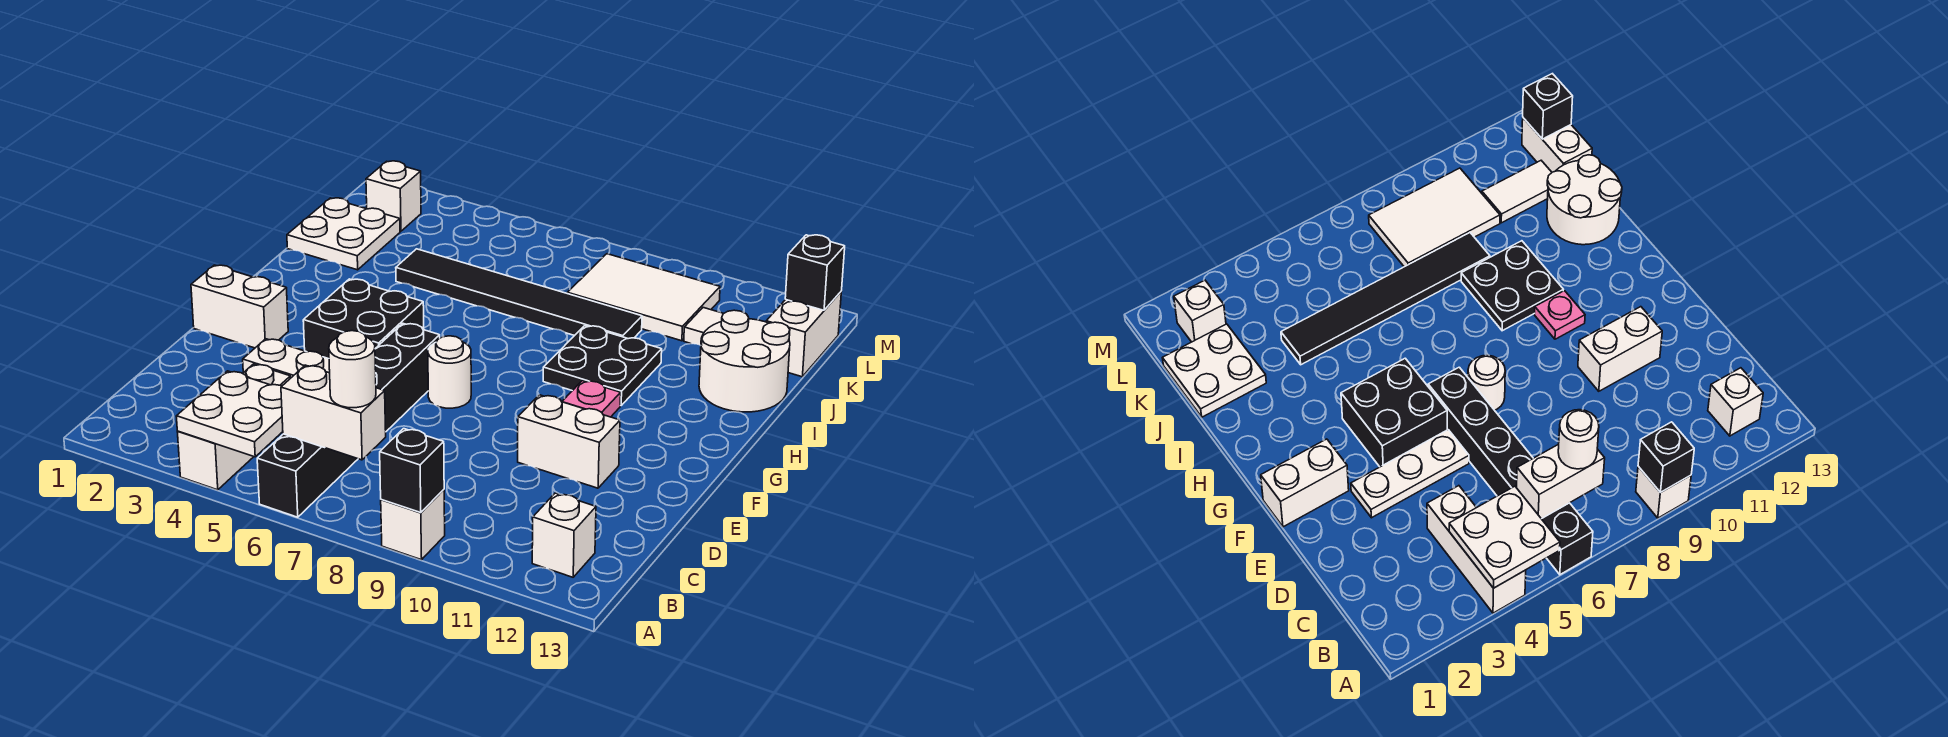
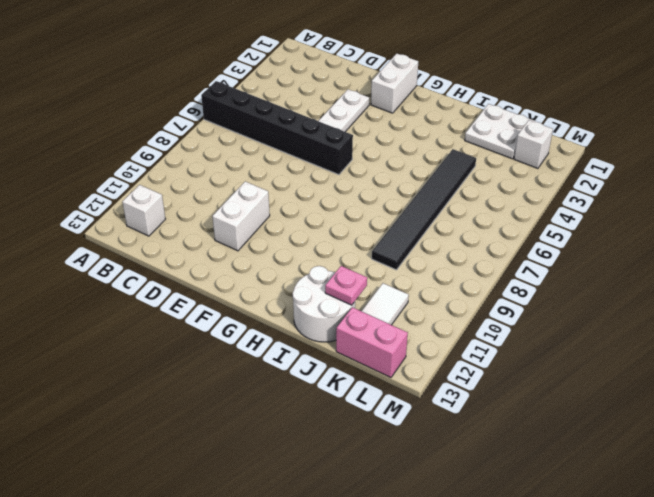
pink 1x1 plate [325,266,367,305] -> pink 1x1 plate moved to [562,381,621,417]
pink 1x2 brick [336,307,408,377] -> white 1x2 brick [766,292,841,377]
none -> white 1x3 brick [178,364,290,490]
none -> white 1x1 brick [381,490,445,560]
none -> black 2x2 brick [303,279,424,359]

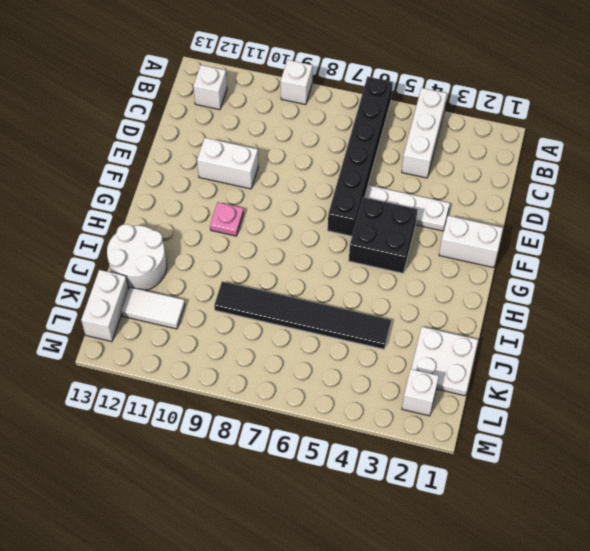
none -> white 1x1 round brick [428,336,471,408]
none -> black 2x2 plate [543,326,662,406]
none -> white 2x3 tile [567,254,720,341]

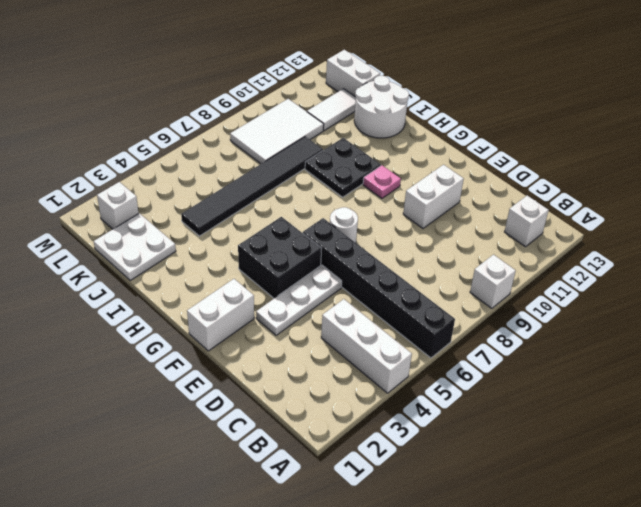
none -> white 2x2 plate [176,371,283,457]
none -> black 1x1 brick [380,429,444,513]
none -> white 1x2 brick [281,365,386,460]

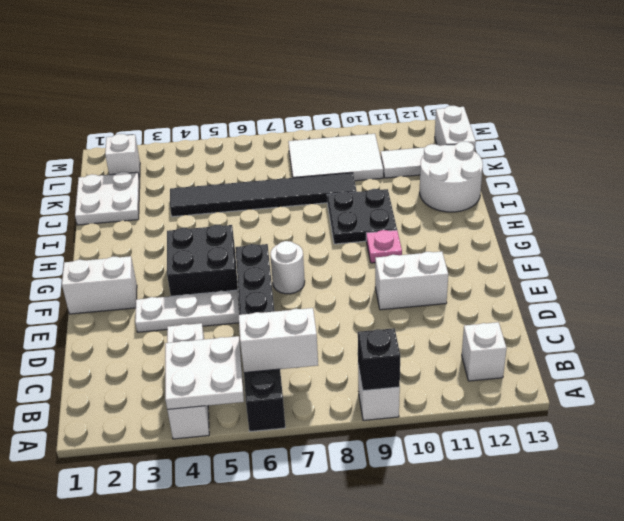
none -> black 1x1 brick [785,235,845,310]
none -> white 1x1 round brick [329,331,376,408]

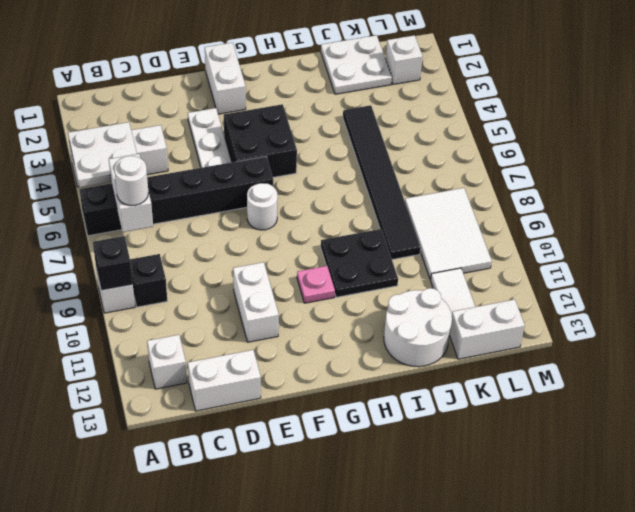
black 1x1 brick [130,254,167,307] -> black 1x1 brick moved to [785,235,845,310]
white 1x2 brick [188,350,261,411] -> none

